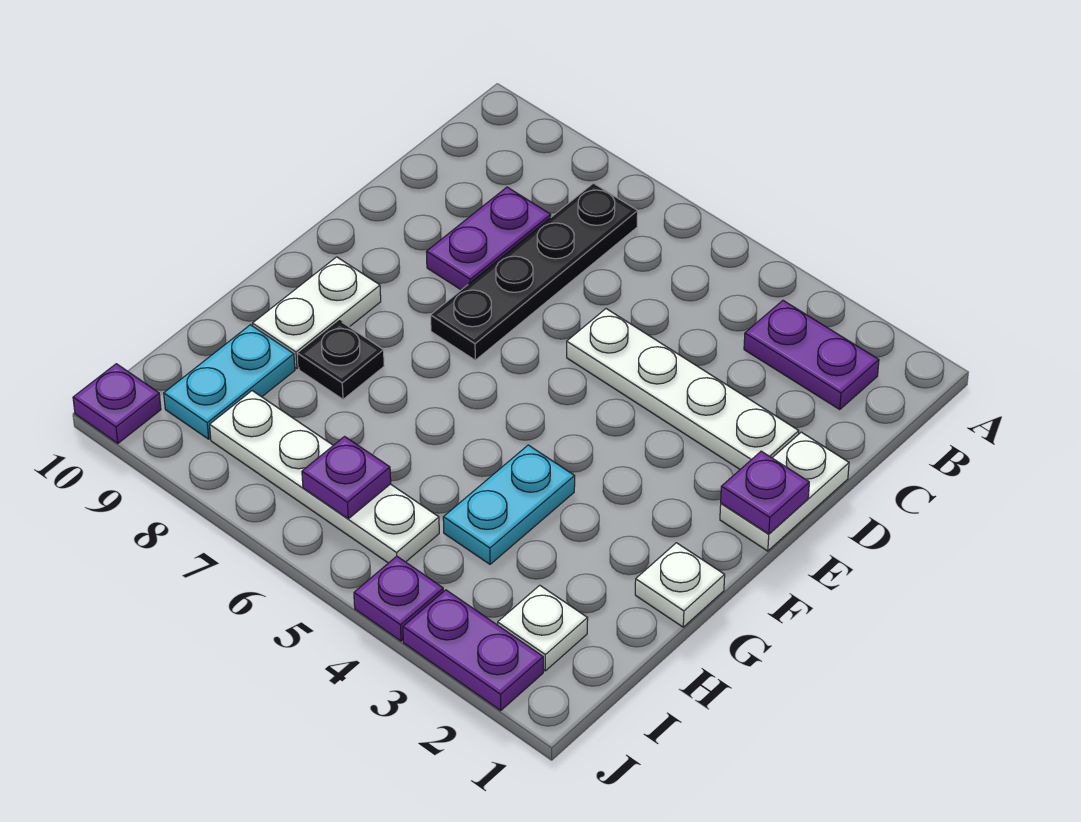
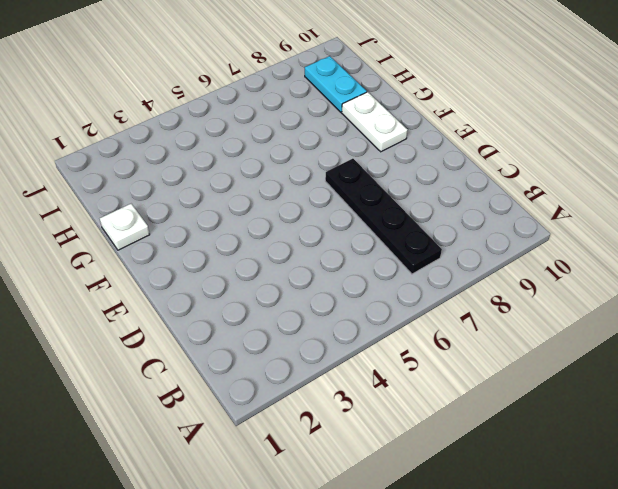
none -> purple 1x2 plate [744,301,879,410]
none -> purple 1x2 plate [426,187,551,290]
none -> white 1x2 plate [720,432,849,551]

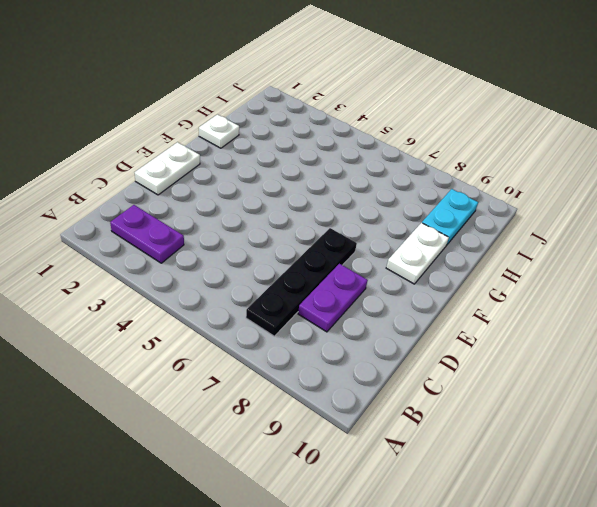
none -> white 1x4 plate [567,309,799,469]
none -> cyan 1x2 plate [443,445,575,564]
none -> black 1x1 plate [298,321,384,399]

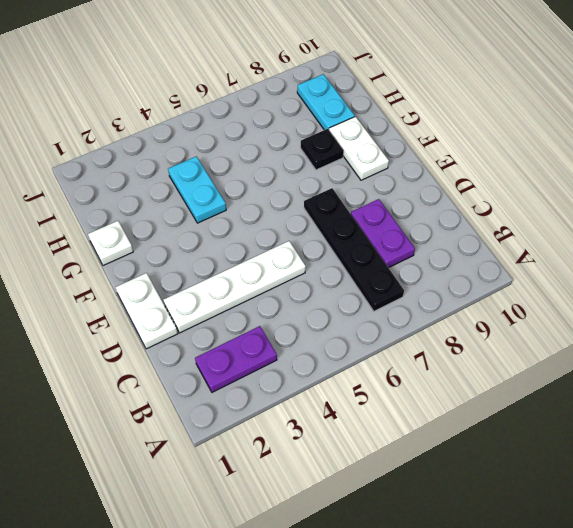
none -> white 1x1 plate [498,585,588,671]
none -> white 1x4 plate [210,391,439,563]
none -> purple 1x2 plate [403,590,543,710]

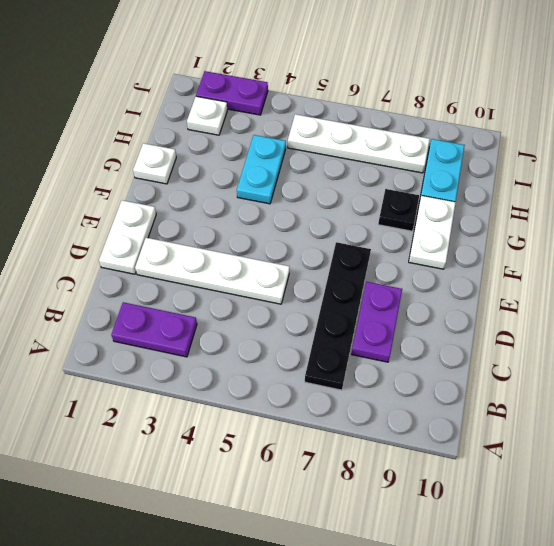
none -> purple 1x1 plate [354,556,444,641]
none -> purple 1x1 plate [73,364,161,443]
none -> purple 1x1 plate [721,451,809,534]

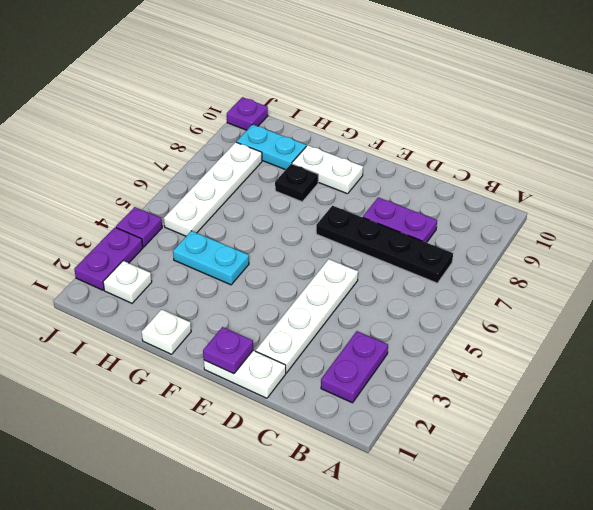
none -> purple 1x1 plate [302,437,391,519]

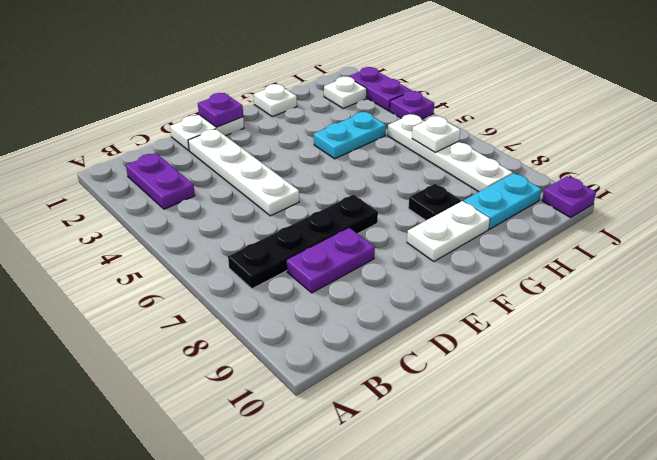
white 1x1 plate [412,116,460,152] -> purple 1x1 plate [302,437,391,519]

